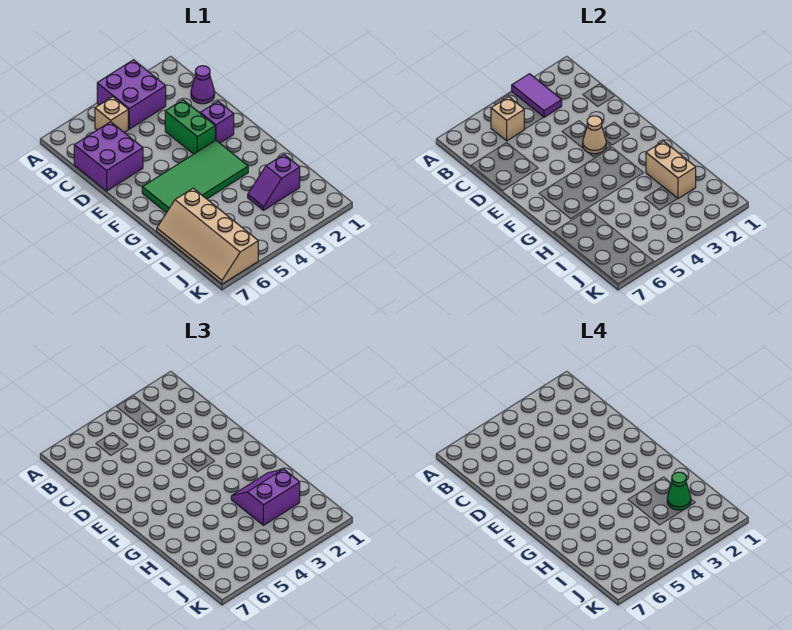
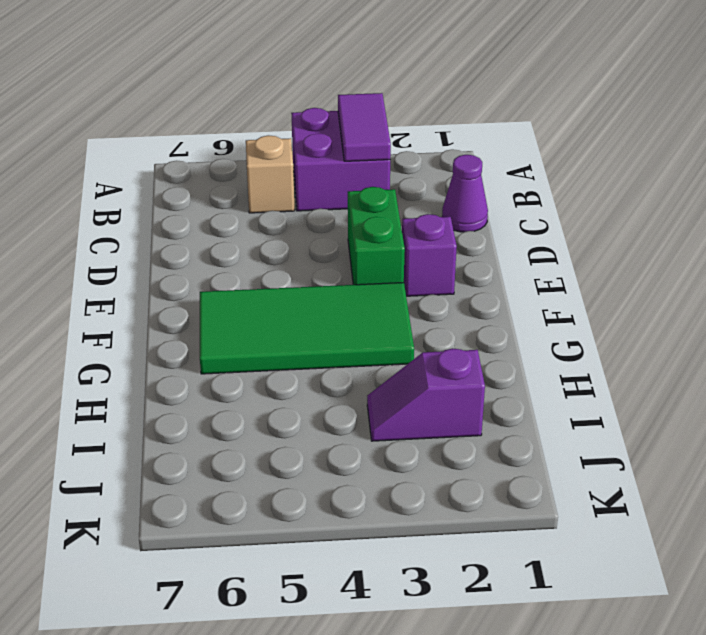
none -> purple 2x2 brick [74,122,143,191]
none -> tan 2x4 slope [157,188,258,284]
none -> tan 1x1 brick [491,97,524,141]

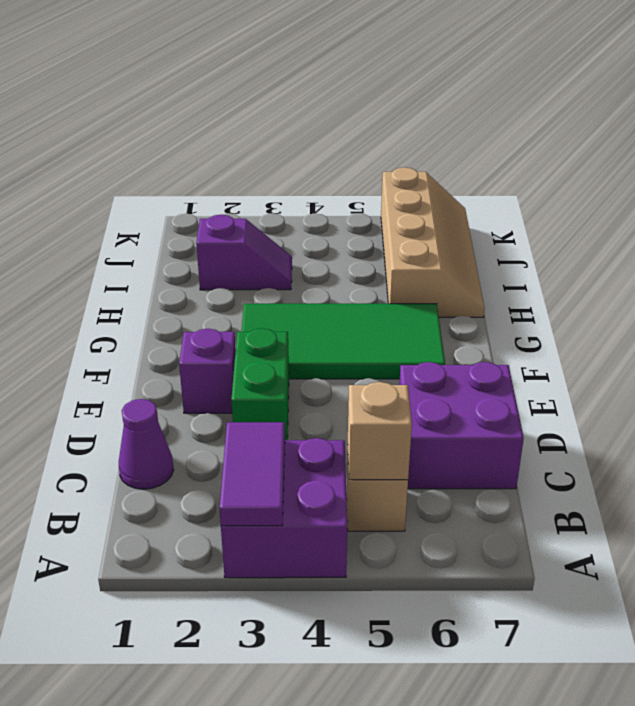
none -> tan 1x1 cone [583,116,606,154]
none -> tan 1x2 brick [646,141,696,199]
none -> purple 2x2 slope [231,469,300,525]

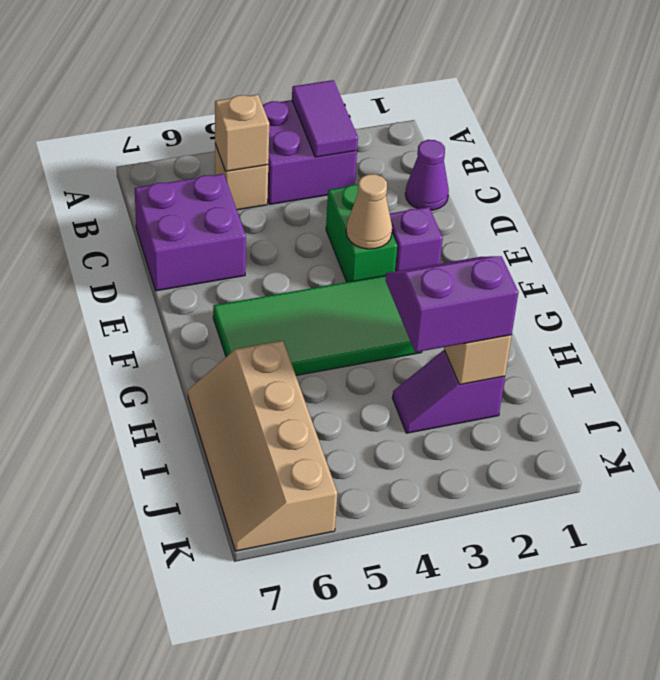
none -> green 1x1 cone [667,472,691,510]

